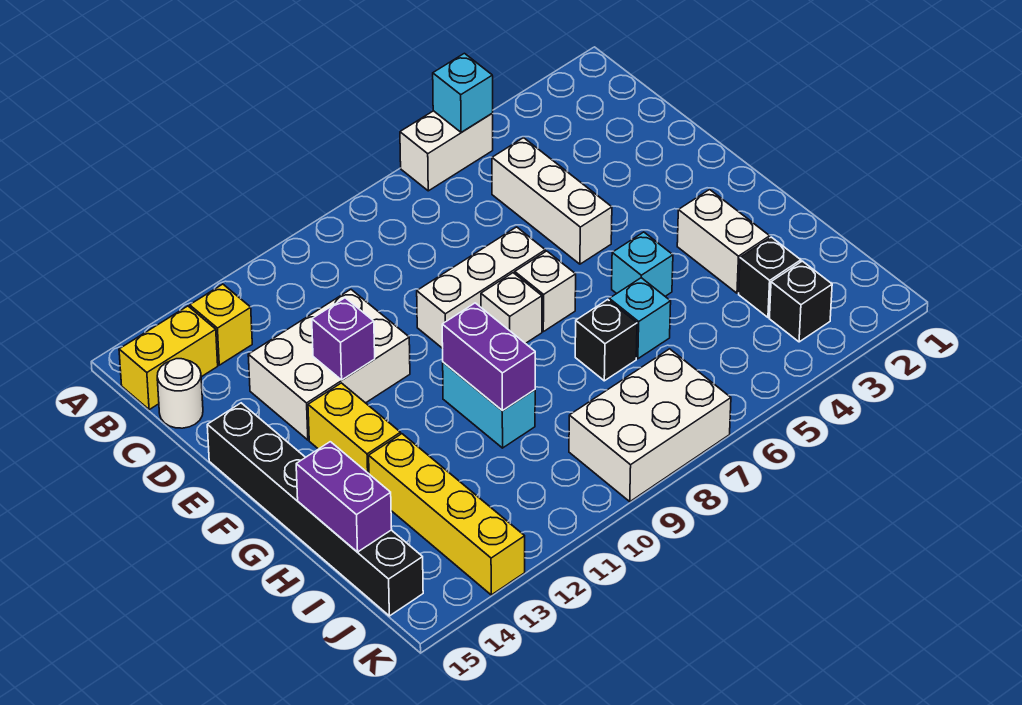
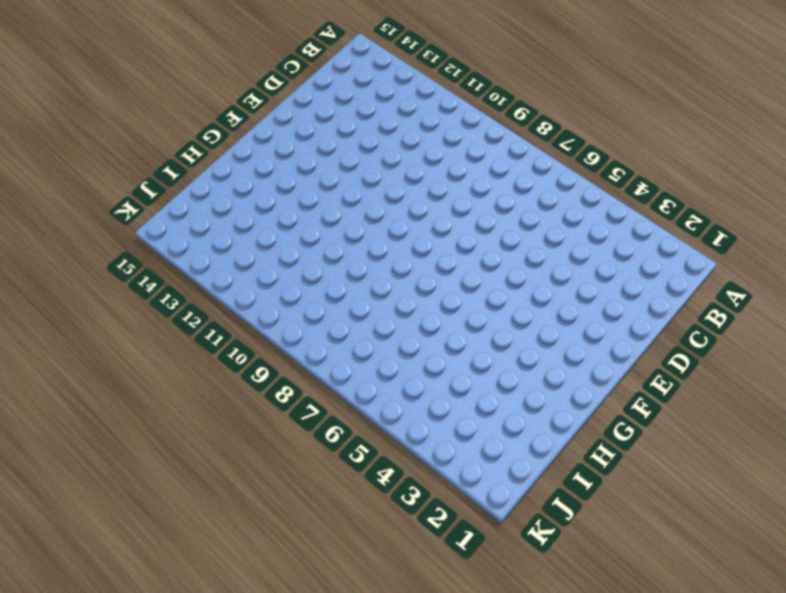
none -> white 1x2 brick [400,111,493,191]
none -> yellow 1x1 brick [190,284,252,365]
none -> yellow 1x2 brick [119,306,218,409]

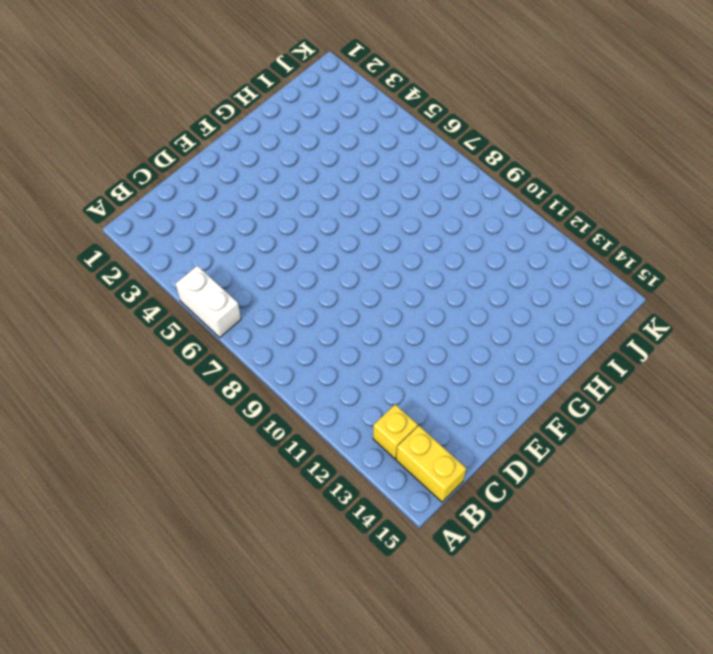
none -> white 1x3 brick [492,138,612,264]
none -> white 1x1 round brick [157,359,203,428]
none -> white 2x3 brick [248,289,410,440]

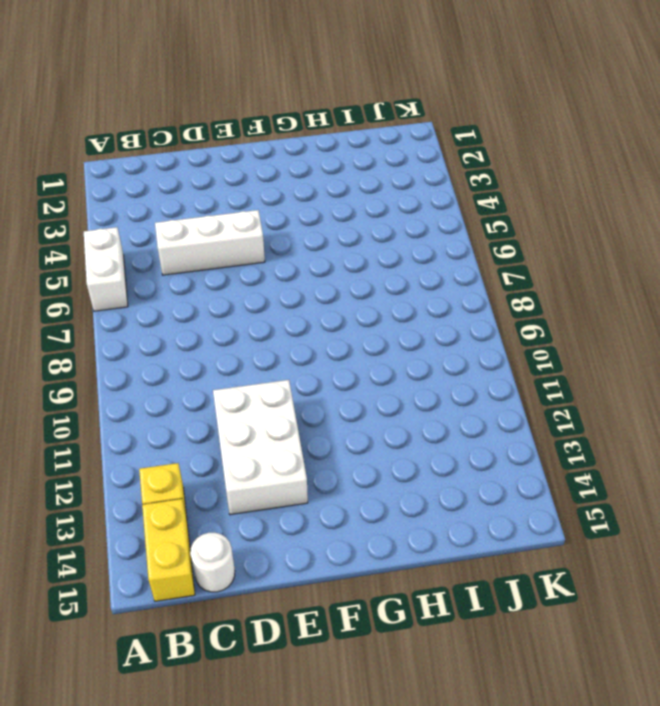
none -> white 1x3 brick [417,227,545,349]
none -> black 1x6 brick [207,403,423,616]
none -> white 1x1 brick [515,251,576,332]

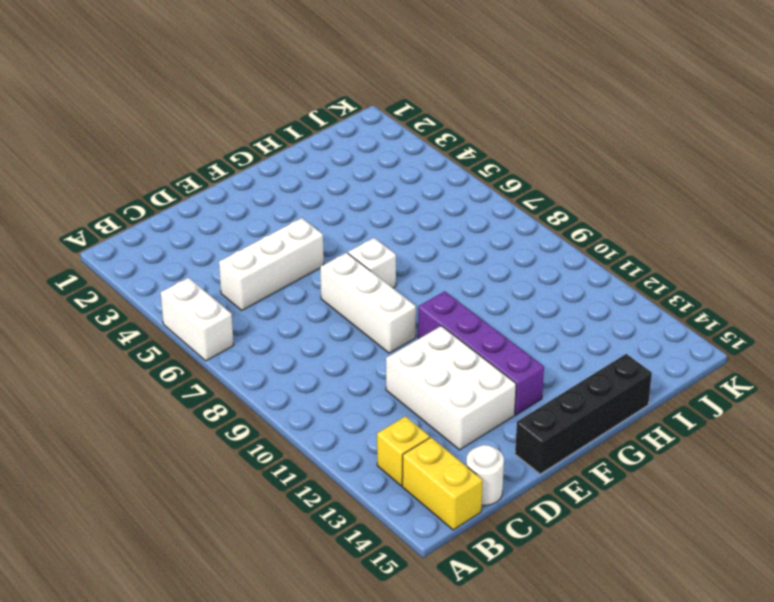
black 1x4 brick [515,354,652,474] -> black 1x6 brick [207,403,423,616]
purple 1x4 brick [418,291,544,415] -> yellow 1x2 brick [308,383,401,474]
none -> white 1x1 brick [481,273,542,344]
none -> white 1x2 brick [677,190,770,293]
none -> cyan 1x1 brick [612,232,673,296]

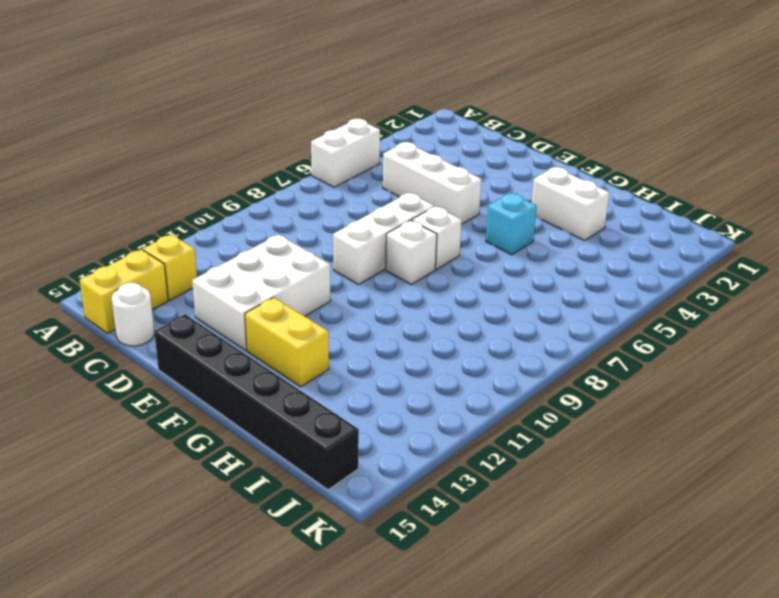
none -> cyan 1x2 brick [443,362,535,448]
none -> cyan 1x1 brick [609,278,671,359]
none -> black 1x1 brick [575,300,637,381]

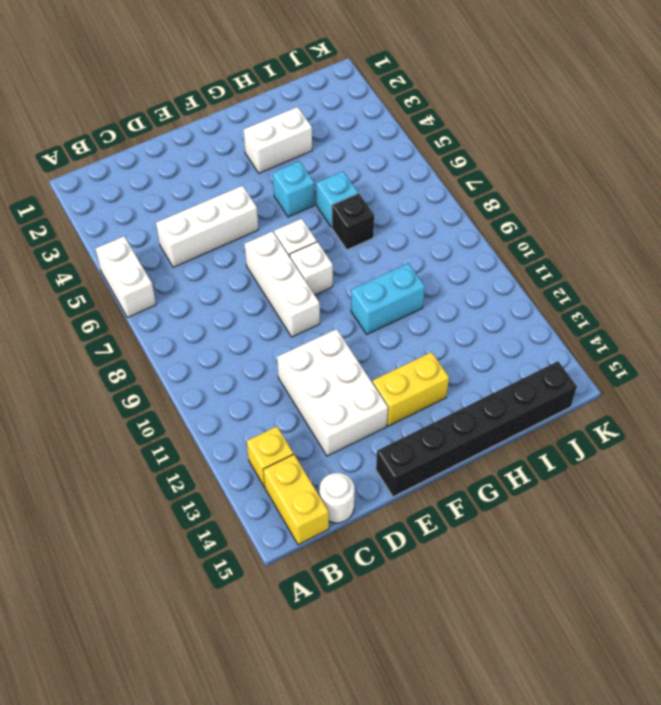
none -> yellow 1x4 brick [369,434,525,595]
none -> black 1x1 brick [739,237,801,317]
none -> black 1x1 brick [769,261,832,342]

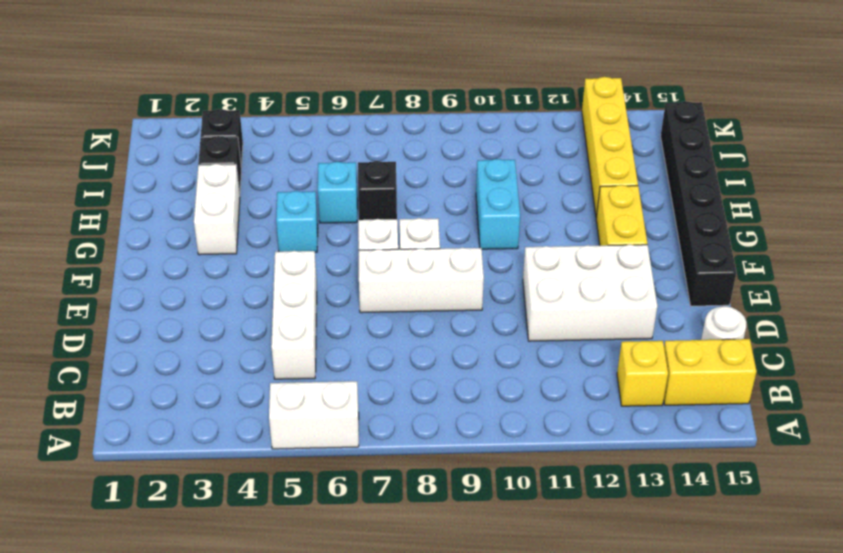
none -> white 2x3 brick [569,349,731,502]
none -> cyan 1x1 brick [433,53,493,132]
none -> purple 1x1 brick [312,298,375,380]

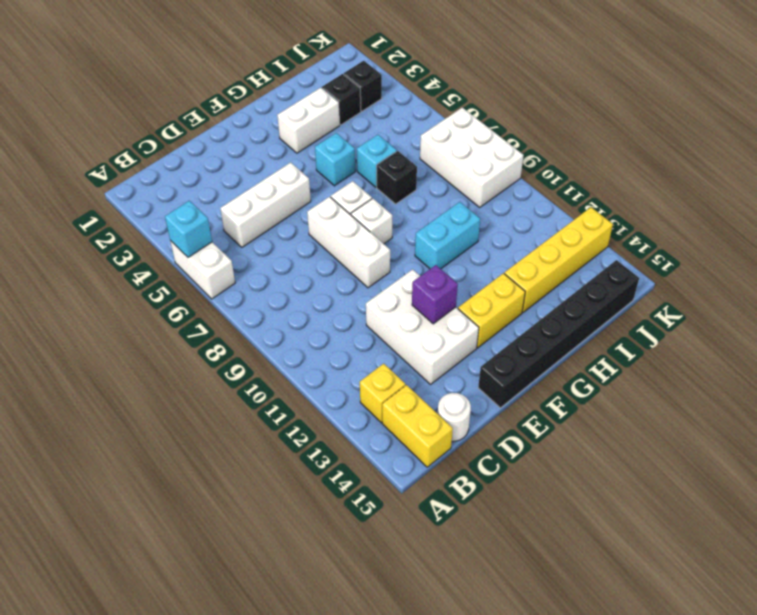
none -> purple 1x2 brick [442,303,535,410]
none -> purple 1x2 brick [296,442,392,552]

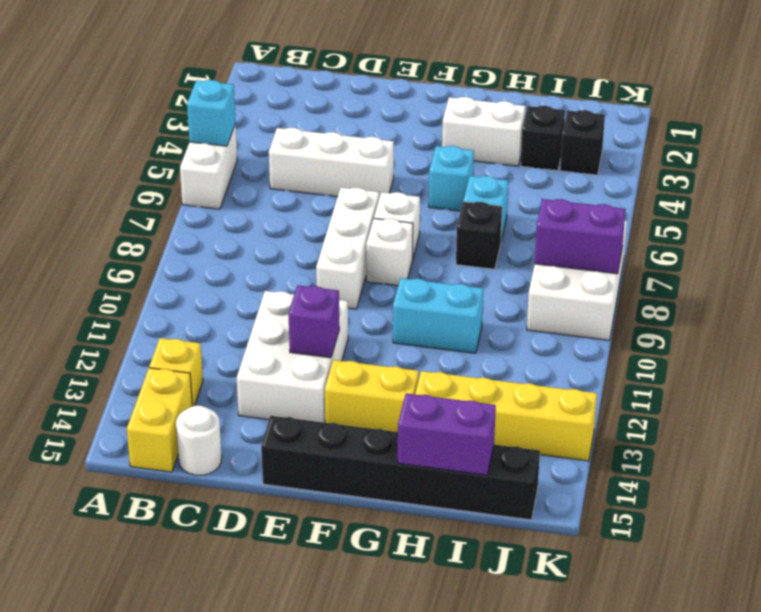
purple 1x2 brick [535,199,626,274] -> purple 1x2 brick moved to [442,303,535,410]

